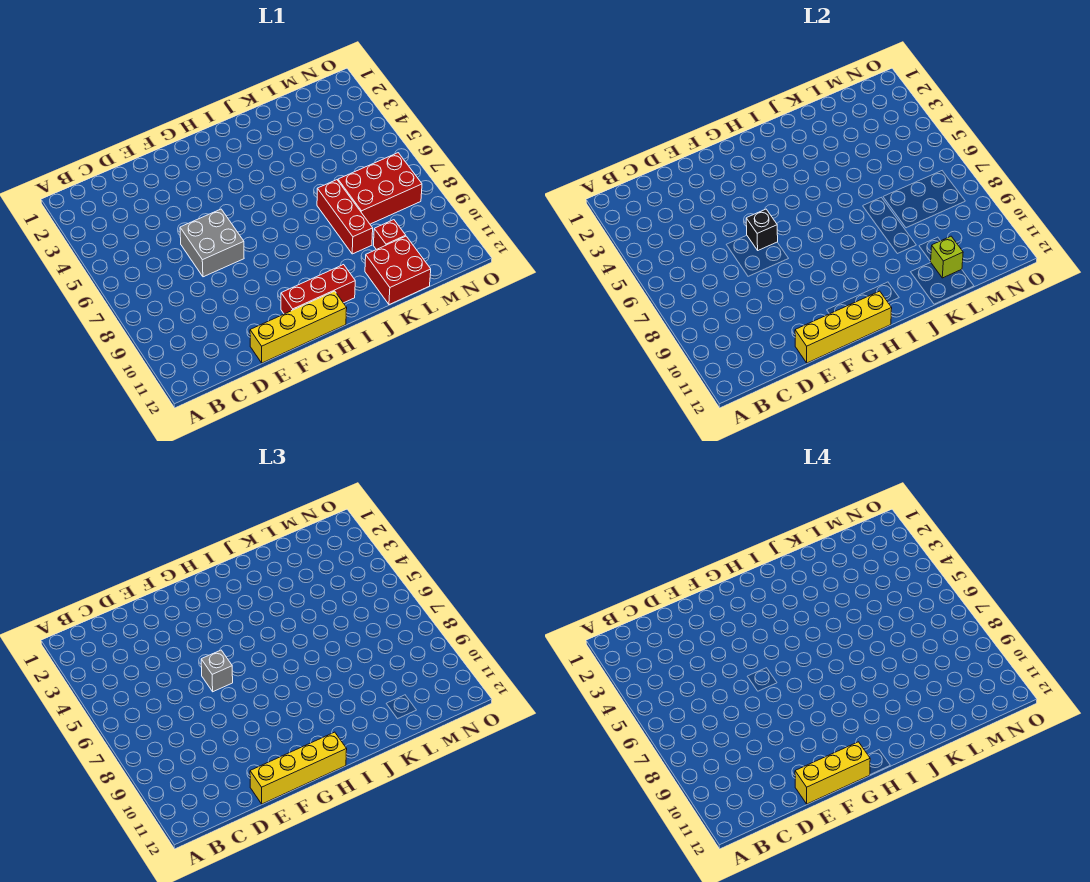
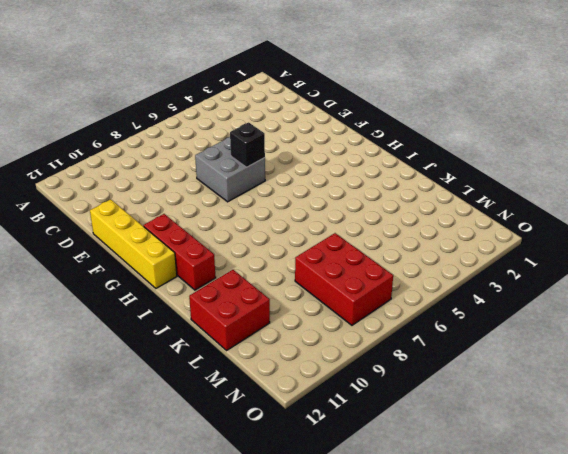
none -> red 1x3 brick [317,180,373,254]
none -> red 1x1 brick [373,220,406,250]
none -> yellow 1x4 brick [795,291,892,363]

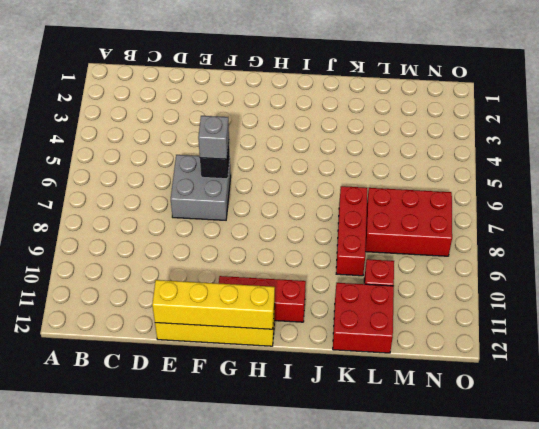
none -> lime 1x1 brick [931,236,963,278]
none -> yellow 1x4 brick [250,732,347,804]
none -> yellow 1x3 brick [795,742,870,804]

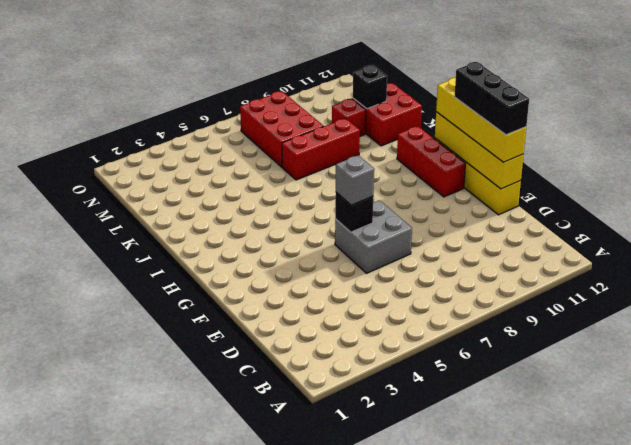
black 1x3 brick [454,62,529,135] -> yellow 1x3 brick [795,742,870,804]
black 1x1 brick [353,65,387,109] -> lime 1x1 brick [931,236,963,278]

